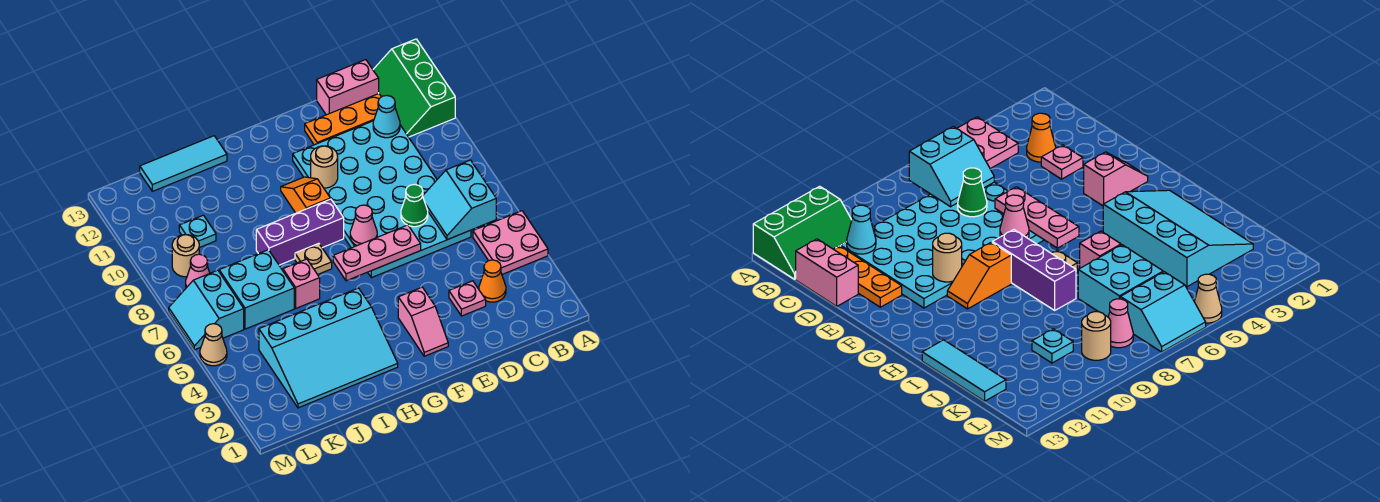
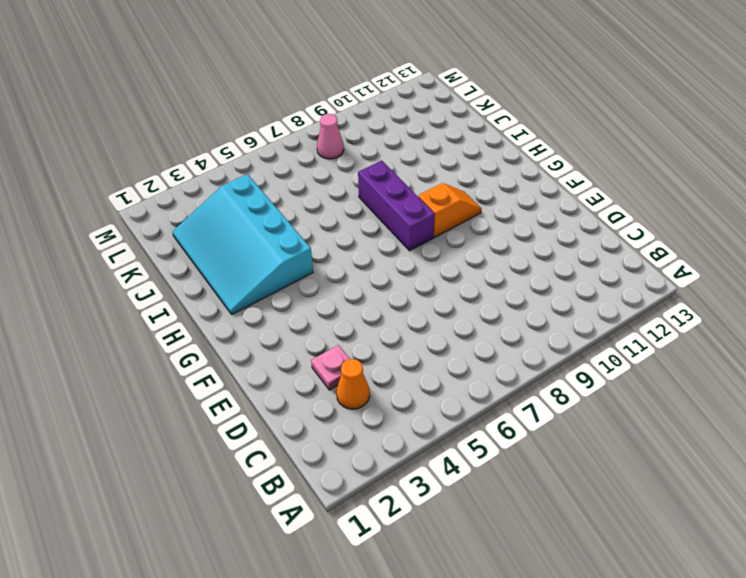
none -> pink 2x2 plate [473,211,548,274]
none -> green 2x3 slope [373,39,455,137]
none -> cyan 4x6 plate [293,121,471,278]

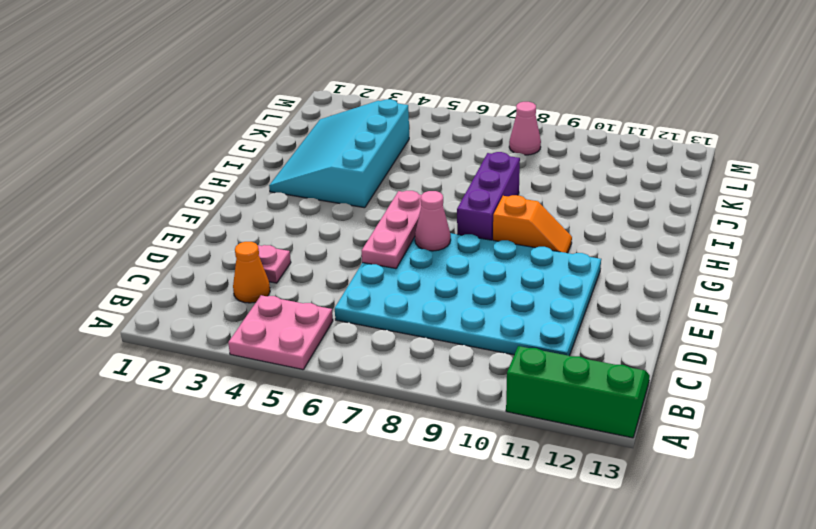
none -> orange 1x3 plate [305,94,381,145]
none -> pink 1x2 brick [317,60,379,115]
none -> pink 1x2 slope [398,287,448,356]

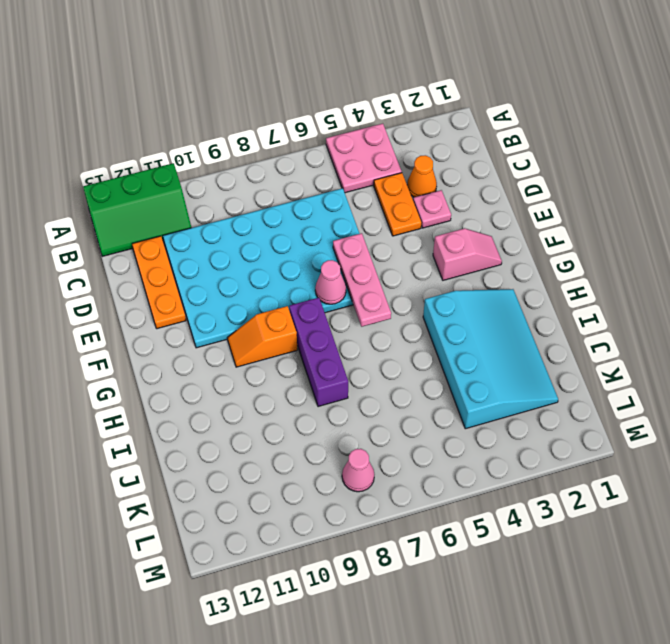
orange 1x2 plate [374,173,421,236] -> none
none -> pink 1x2 brick [317,60,379,115]
none -> tan 1x1 plate [295,243,332,275]
none -> pink 1x1 brick [283,259,320,308]

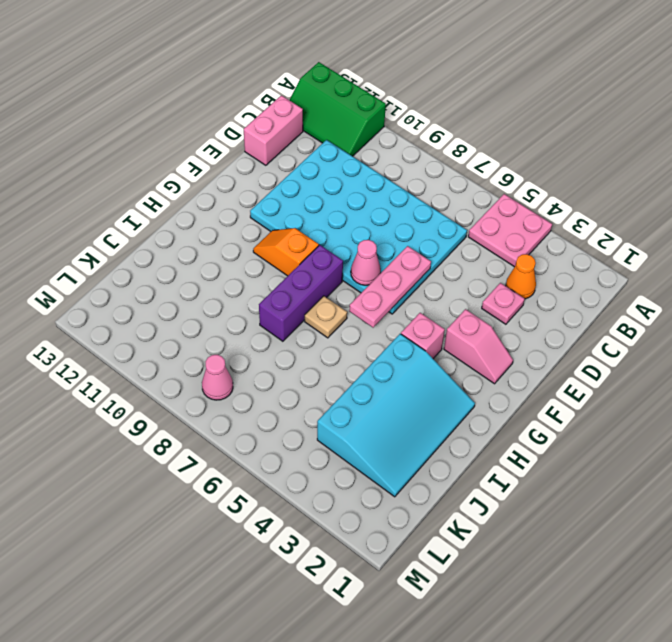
pink 1x1 brick [401,313,445,359] -> pink 1x1 brick moved to [283,259,320,308]
none -> orange 1x3 plate [305,94,381,145]
none -> cyan 1x3 tile [140,136,227,191]
none -> cyan 2x2 brick [219,250,294,329]

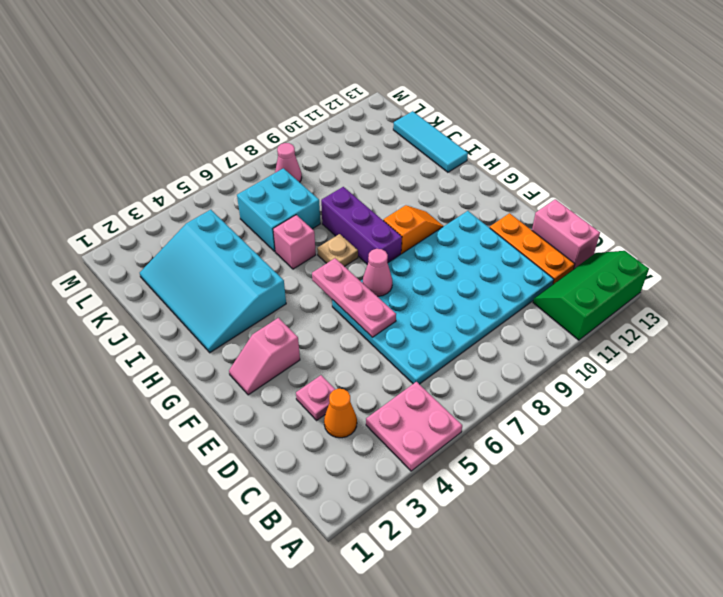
none -> cyan 1x1 plate [179,215,216,248]
none -> cyan 2x2 slope [169,270,244,350]
none -> tan 1x1 round brick [172,235,199,277]

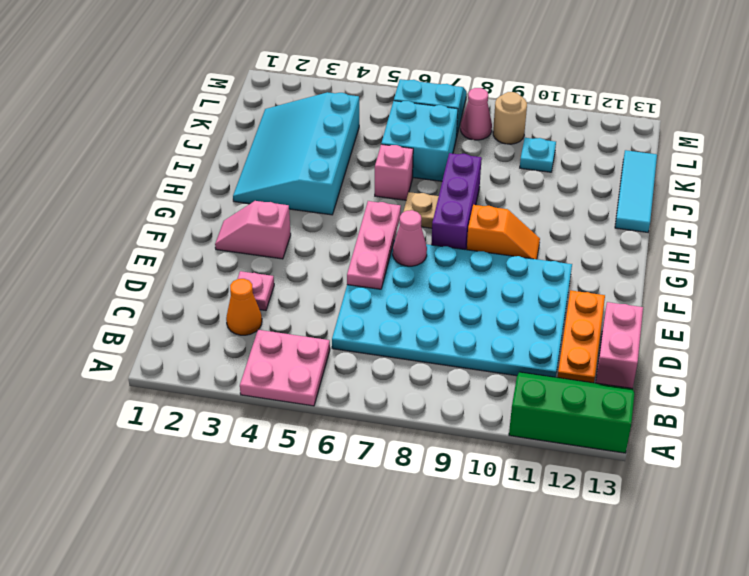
none -> tan 1x1 cone [200,324,227,366]
none -> cyan 2x2 slope [423,160,496,240]
none -> cyan 1x1 cone [373,96,400,138]

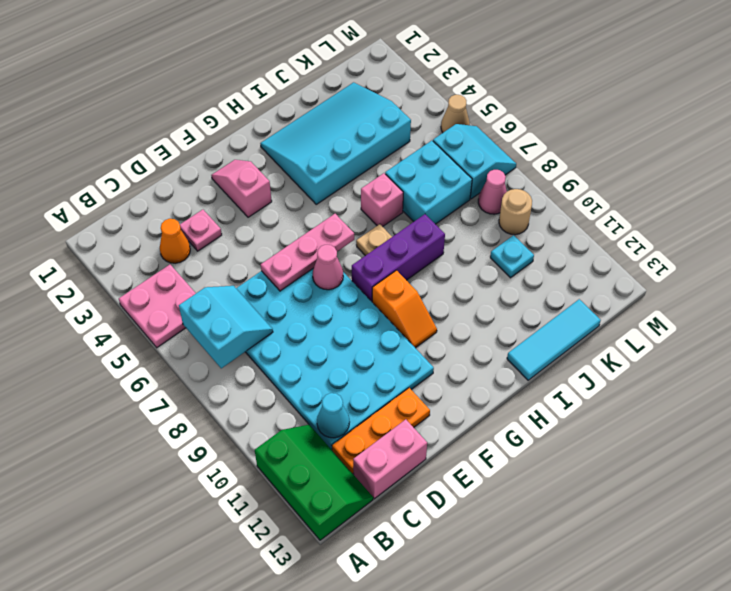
none -> green 1x1 cone [401,184,428,227]
none -> tan 1x1 round brick [311,146,338,188]

